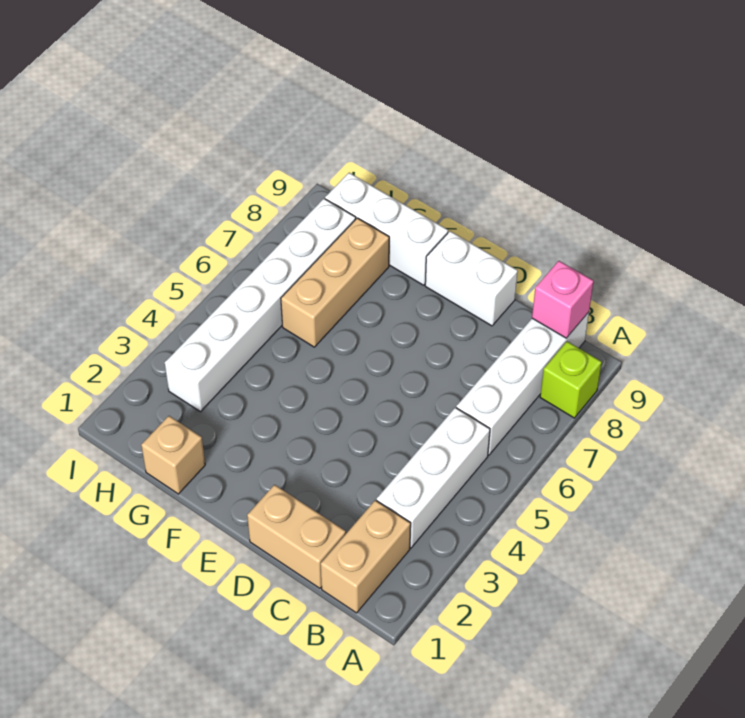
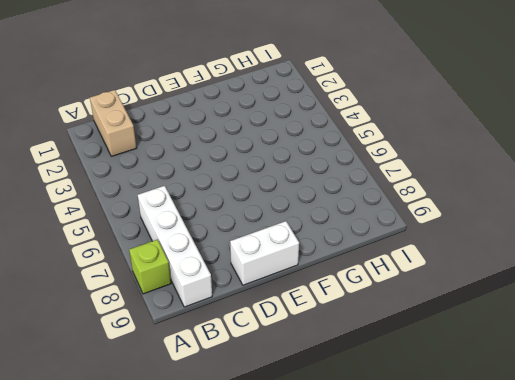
none -> white 1x3 brick [377,407,490,548]
none -> tan 1x2 brick [247,485,346,588]

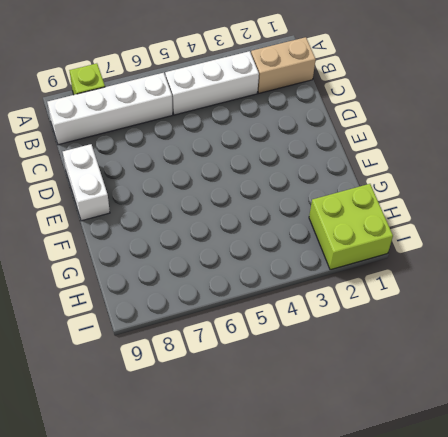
lime 2x2 brick [309,184,393,270] -> none
none -> tan 1x2 brick [247,485,346,588]
none -> white 1x3 brick [325,173,448,285]

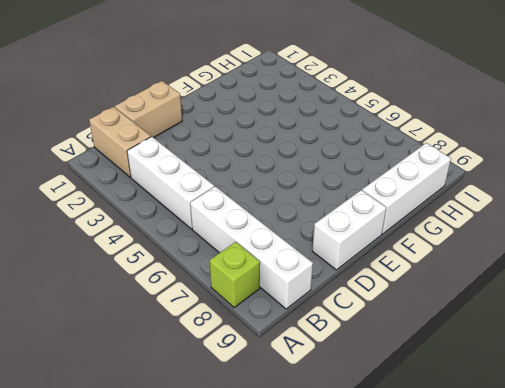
none -> tan 1x1 brick [141,416,205,494]
none -> tan 1x3 brick [281,218,389,347]

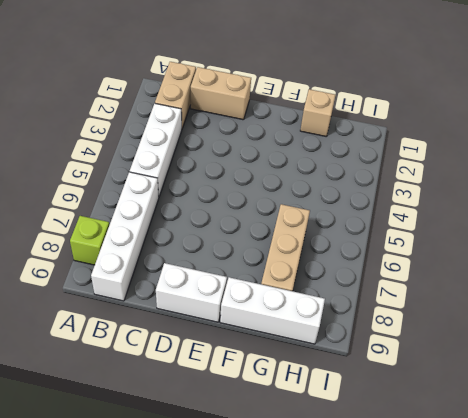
none -> white 1x6 brick [165,199,356,412]
none -> pink 1x1 brick [532,261,594,338]

